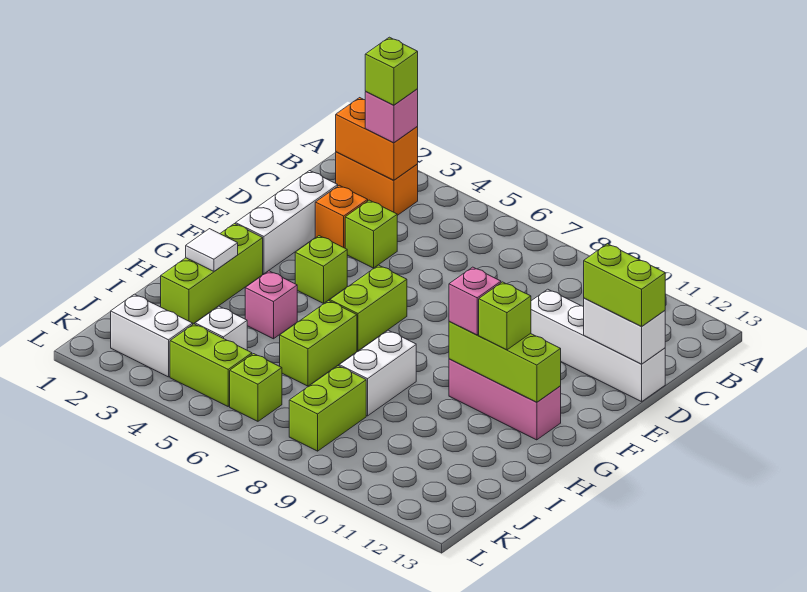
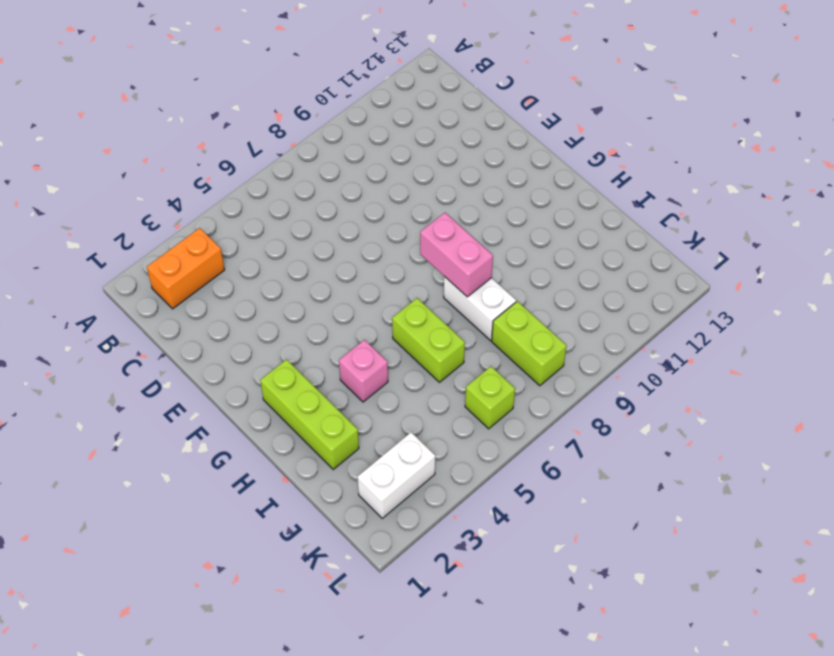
pink 1x2 brick [420,213,493,297] -> none
none -> white 1x3 brick [236,171,338,274]
none -> orange 1x1 brick [315,185,368,248]
none -> lime 1x1 brick [345,200,397,268]

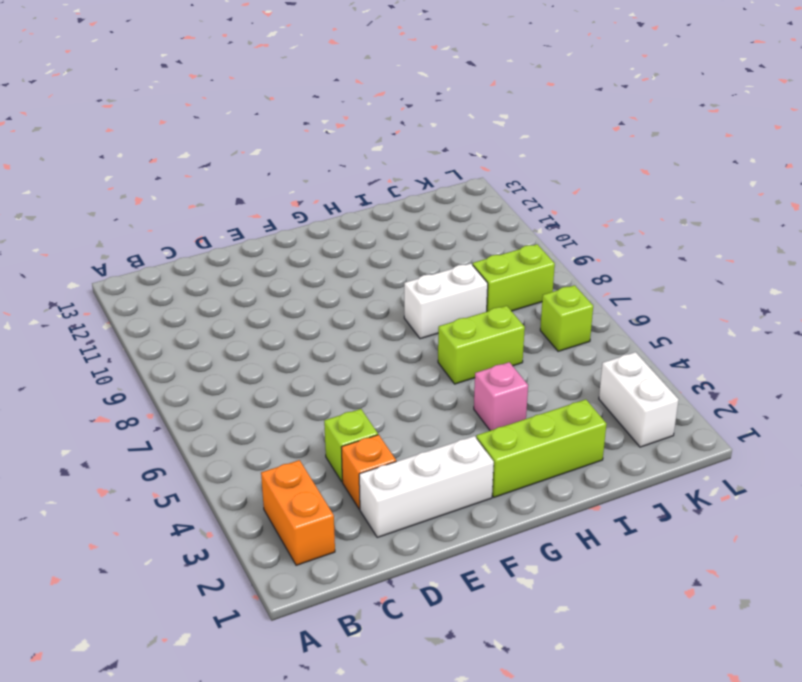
none -> white 1x4 brick [531,289,665,402]
none -> lime 1x1 brick [295,236,347,303]
none -> lime 1x2 brick [330,265,407,351]

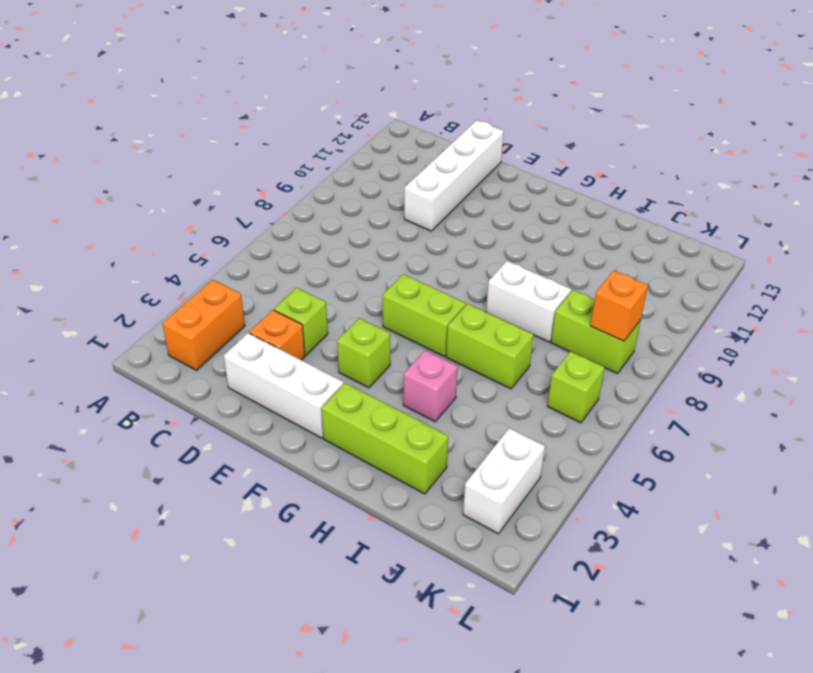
orange 1x1 brick [590,271,648,341] -> none
none -> pink 1x3 brick [449,359,561,440]
none -> white 1x1 brick [195,306,247,350]
none -> lime 1x2 brick [170,324,252,406]

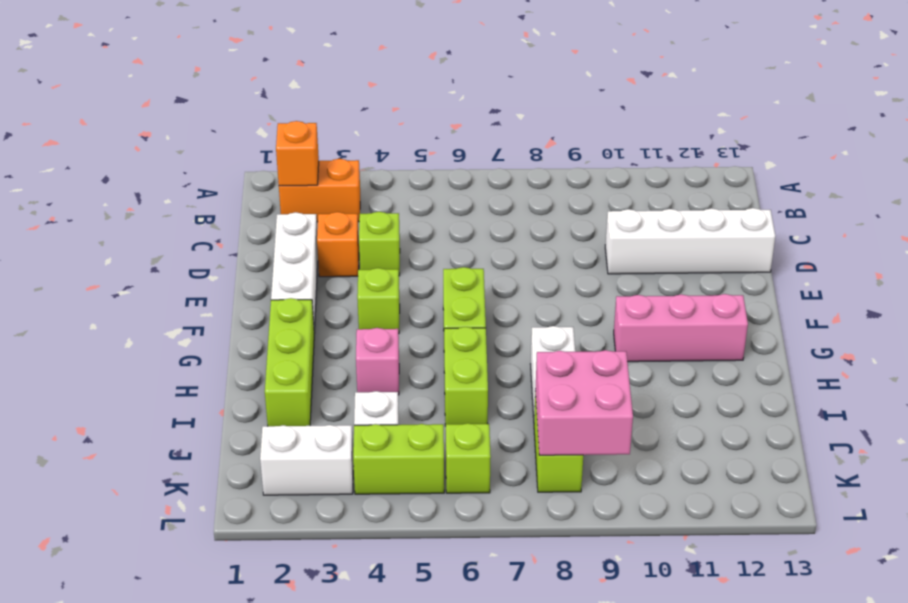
orange 1x1 brick [276,121,319,186] -> orange 1x2 brick [336,98,418,180]
pink 2x2 brick [535,350,633,455] -> none
none -> white 1x2 brick [584,298,665,364]
none -> lime 1x3 brick [449,322,561,402]
none -> white 1x1 tile [186,229,238,271]

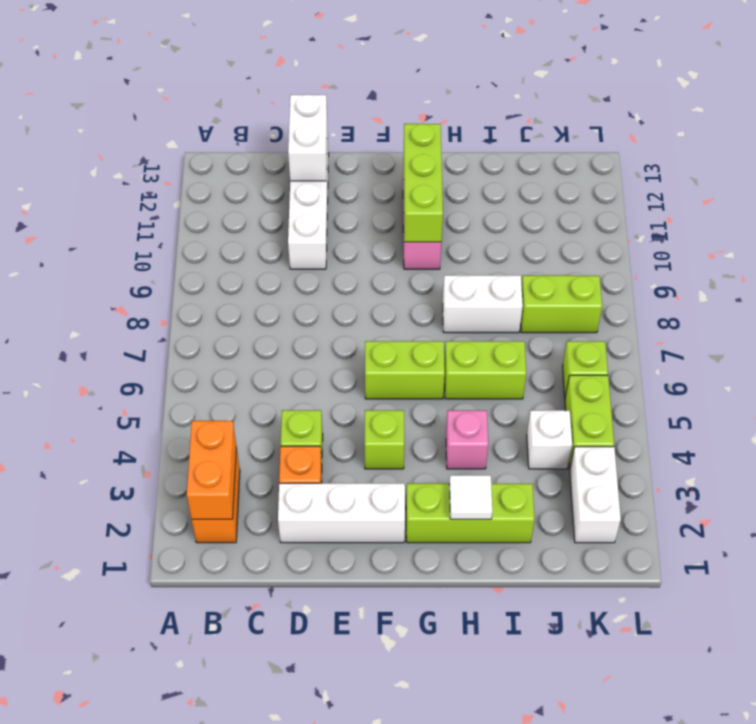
none -> pink 1x1 brick [365,89,418,143]
none -> lime 1x2 brick [584,244,665,327]
none -> pink 1x1 brick [449,267,501,335]

